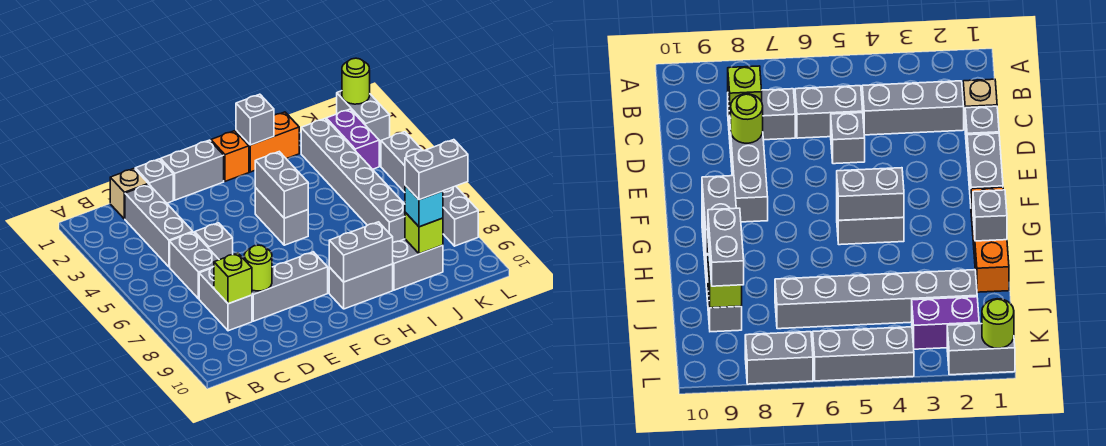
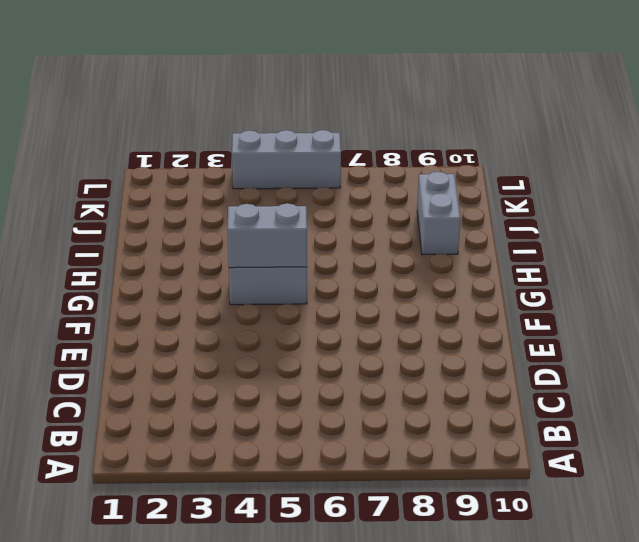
none -> tan 1x1 brick [110,169,148,219]
none -> grey 1x3 brick [125,184,193,267]
none -> grey 1x2 brick [170,232,219,299]

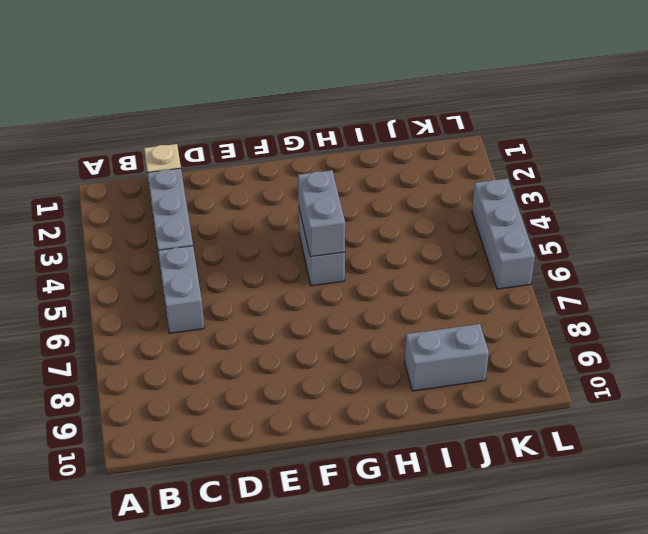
none -> grey 1x2 brick [199,267,252,331]
none -> grey 1x1 brick [135,159,173,203]
none -> grey 1x1 brick [195,223,233,260]

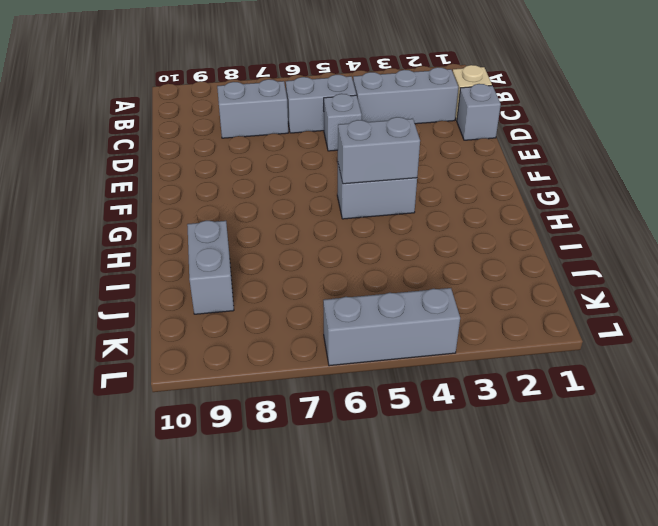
none -> grey 1x3 brick [252,252,328,321]
none -> grey 1x2 brick [161,140,224,200]
none -> orange 1x1 brick [211,131,249,181]

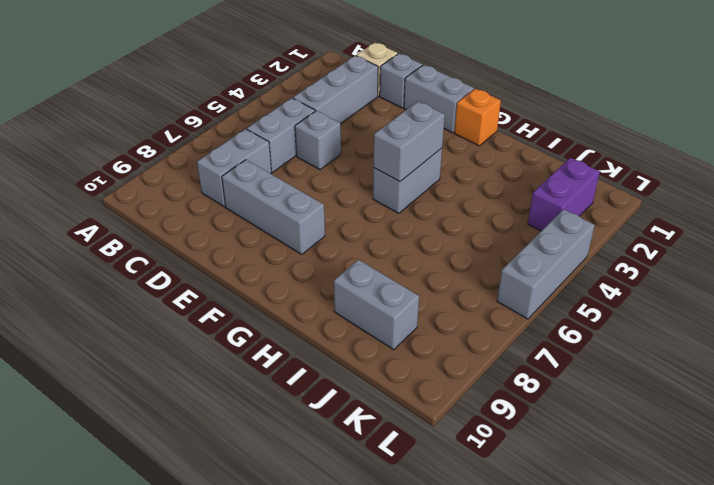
none -> grey 1x2 brick [329,264,393,309]
none -> orange 1x2 brick [236,112,299,172]
none -> grey 1x6 brick [301,119,405,243]

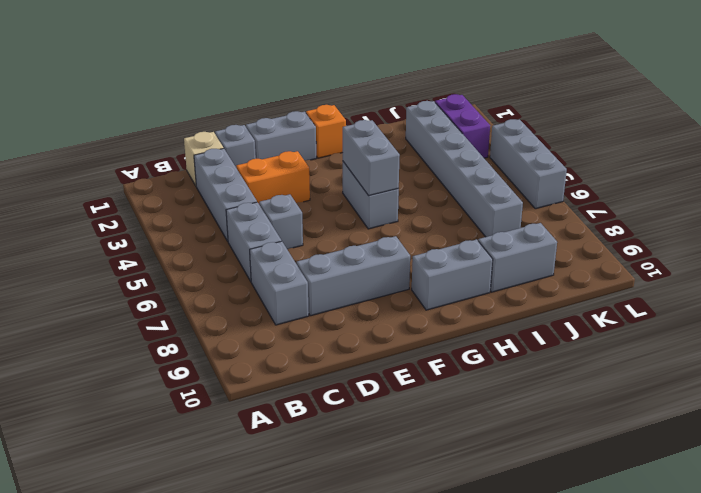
orange 1x2 brick [236,151,310,203] -> orange 1x2 brick moved to [236,112,299,172]
none -> grey 1x2 brick [337,91,390,145]
none -> grey 1x2 brick [443,186,478,246]
none -> lime 1x1 brick [214,253,252,304]

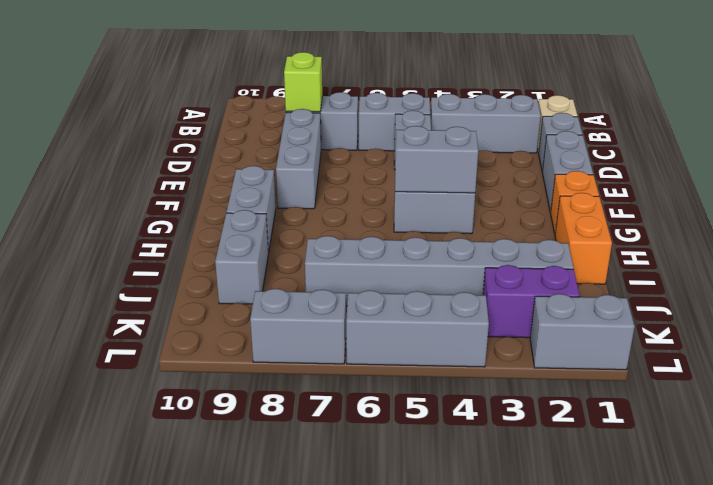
none -> lime 1x1 round brick [244,245,272,291]
none -> grey 1x2 brick [329,222,393,282]
none -> grey 1x1 brick [236,94,274,145]

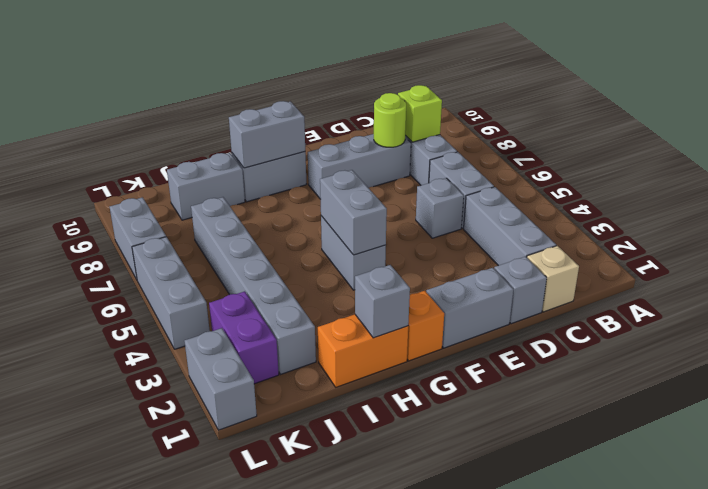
none -> lime 1x1 brick [405,212,443,254]
none -> lime 1x1 round brick [342,58,370,104]
none -> cyan 1x1 brick [405,185,443,227]

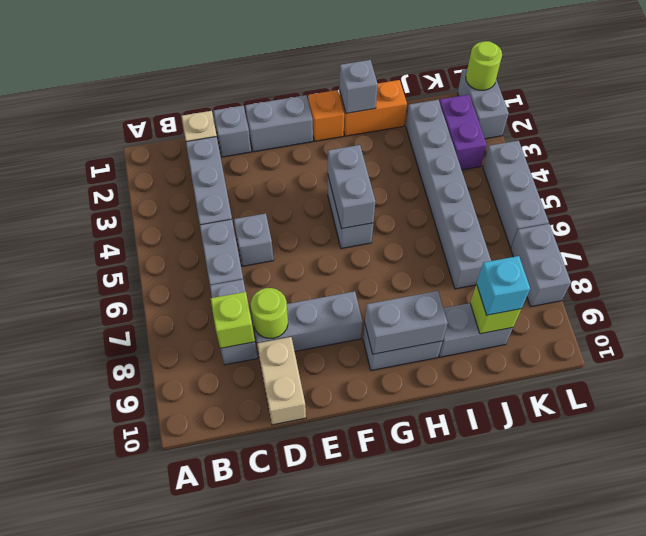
tan 1x2 brick [257,337,306,425] -> none
none -> grey 1x2 brick [405,140,468,200]

